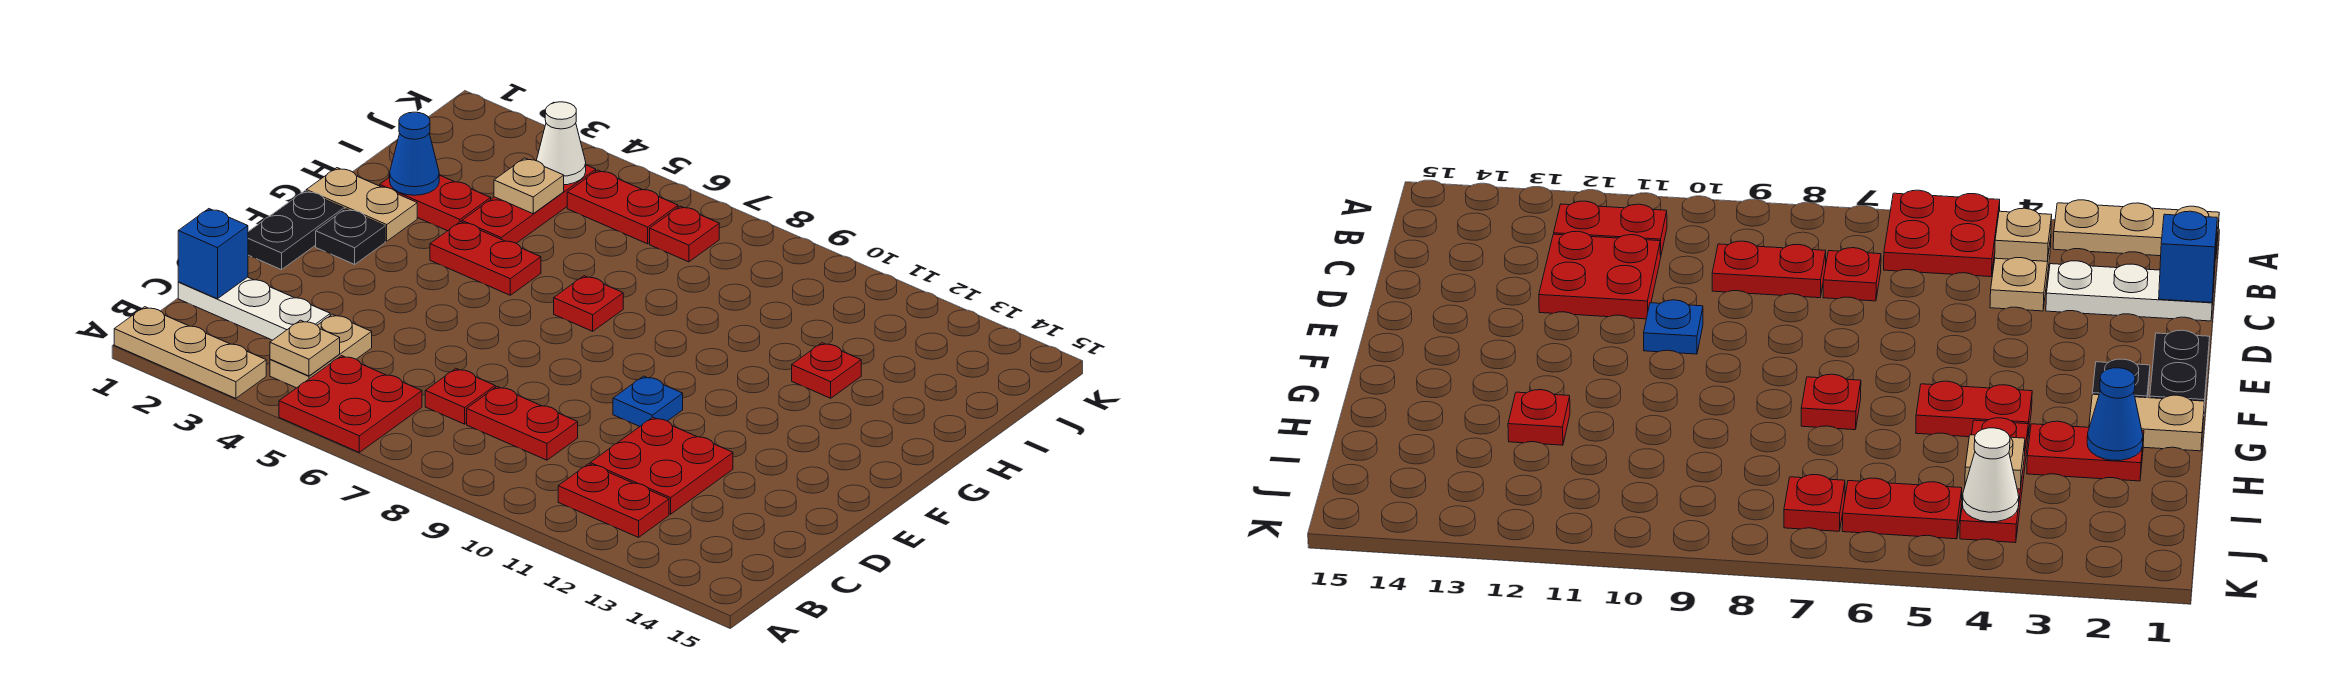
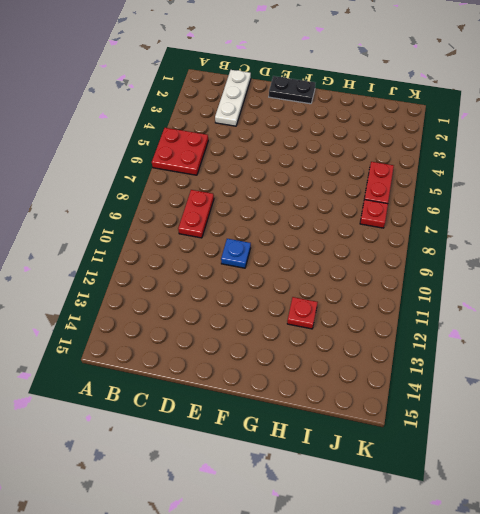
none -> tan 1x3 plate [114,307,266,398]
none -> tan 1x2 plate [270,314,372,388]
none -> red 1x2 plate [558,464,669,537]

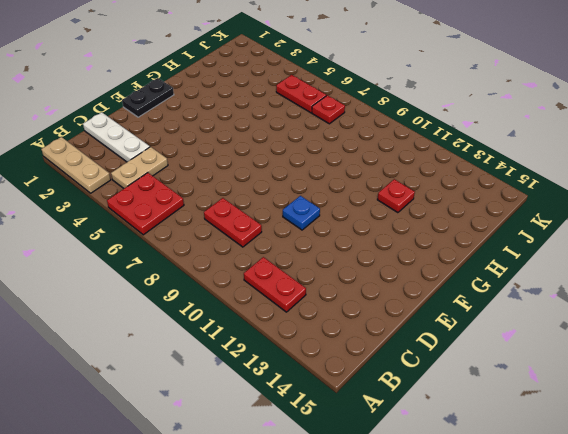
none -> red 1x1 plate [425,369,495,424]
none -> red 2x2 plate [590,417,733,514]
none -> black 1x1 plate [316,209,385,264]

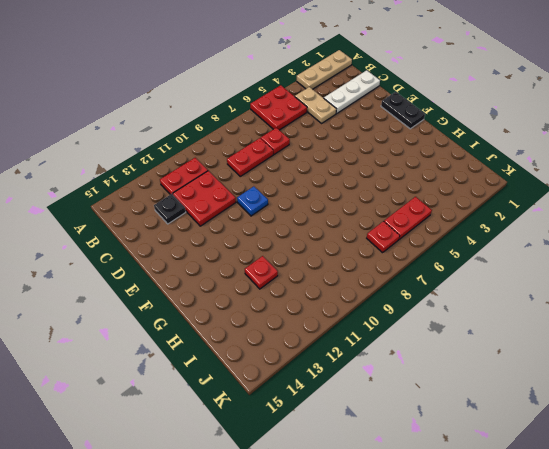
black 1x1 plate [154,194,186,224] -> black 1x1 plate moved to [316,209,385,264]
none -> tan 1x2 plate [306,168,417,241]
none -> red 1x2 plate [430,222,541,295]
none -> red 1x1 plate [554,276,623,331]

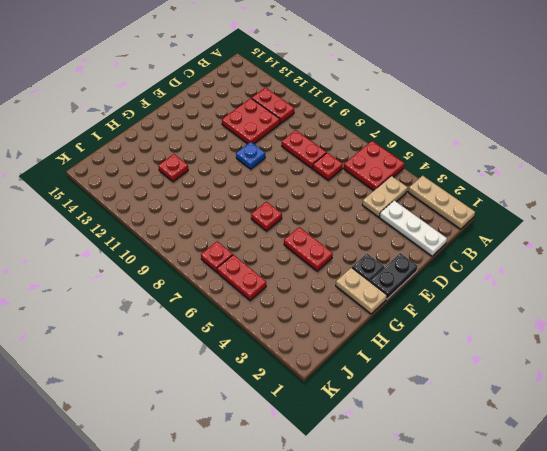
none -> red 1x2 plate [380,175,491,231]
none -> red 1x3 plate [462,165,596,243]
none -> tan 1x1 plate [270,320,340,376]

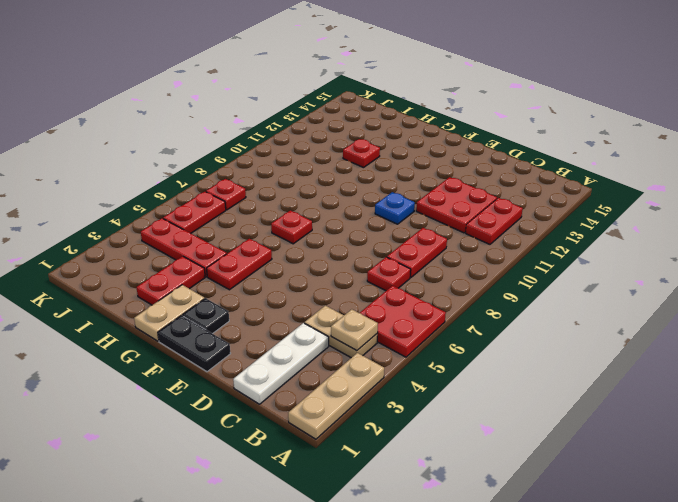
none -> blue 1x1 brick [178,209,248,299]
none -> blue 1x1 cone [390,112,439,195]
none -> tan 1x1 plate [494,158,564,214]

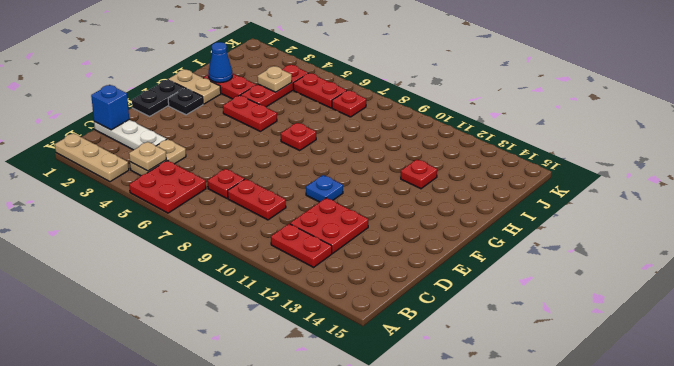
none -> white 1x1 cone [536,102,586,185]

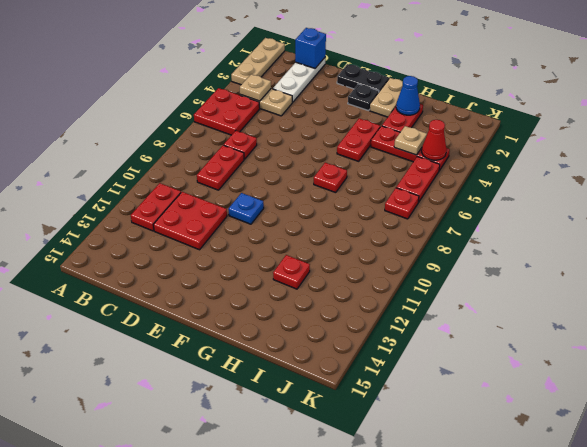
red 1x1 cone [422,120,447,160] -> white 1x1 cone [536,102,586,185]

